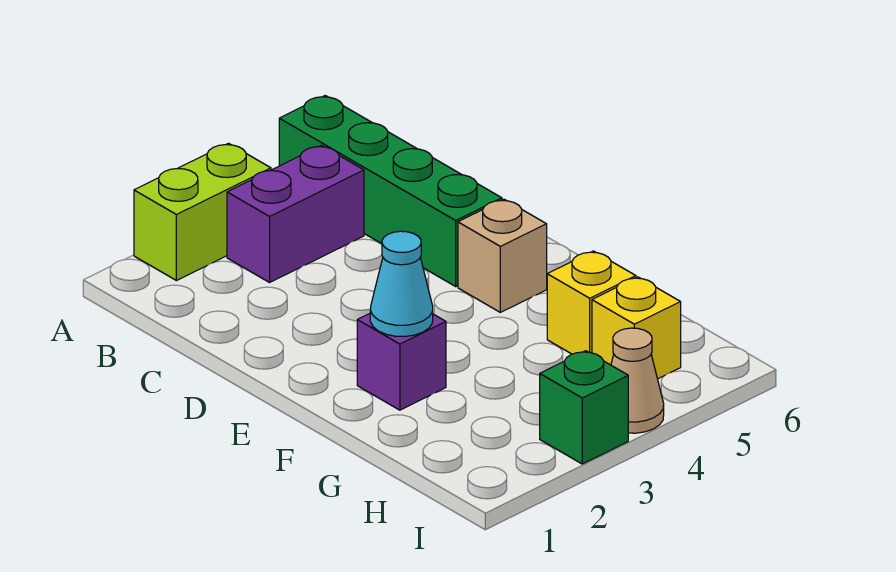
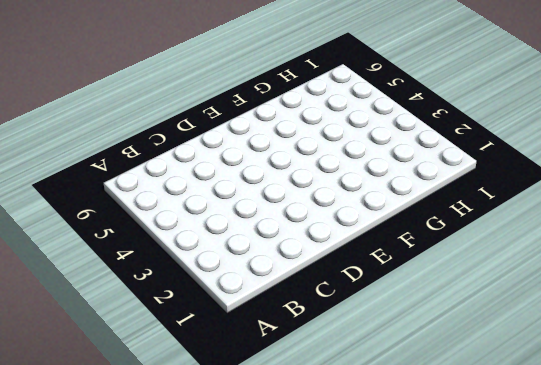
none -> lime 1x2 brick [134,143,271,281]
none -> green 1x4 brick [279,96,502,286]

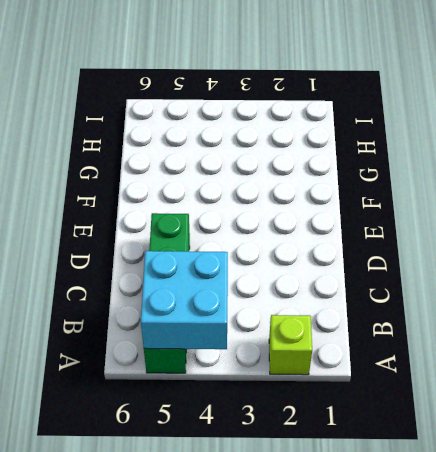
lime 1x1 brick [269,315,312,375] -> lime 1x2 brick [134,143,271,281]
cyan 2x2 brick [141,251,228,349] -> none
none -> purple 1x2 brick [227,145,364,282]
none -> tan 1x1 brick [458,199,547,312]

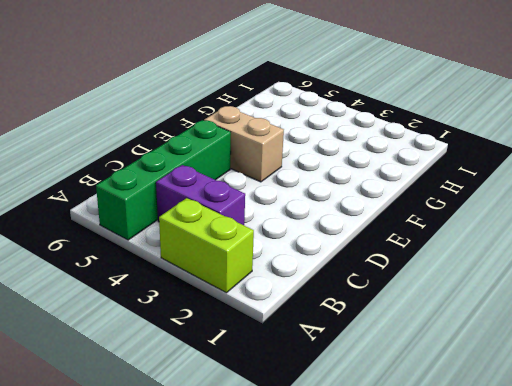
tan 1x2 brick [204,106,284,182] -> tan 1x1 brick [458,199,547,312]
none -> purple 1x1 brick [357,314,446,410]
none -> yellow 1x1 brick [547,251,636,354]

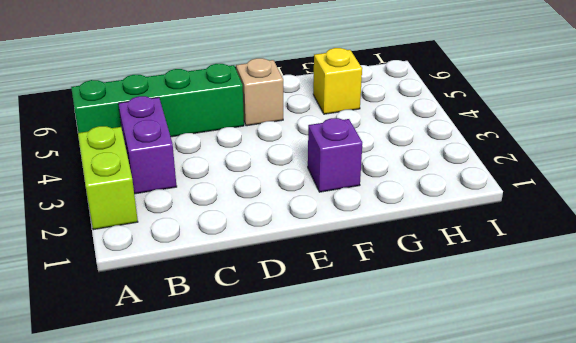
none -> yellow 1x1 brick [592,277,681,379]
none -> green 1x1 brick [540,351,628,464]

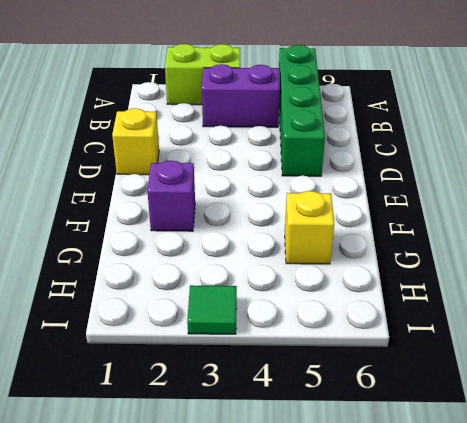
yellow 1x1 brick [112,108,159,175] -> yellow 1x1 brick moved to [592,277,681,379]
green 1x1 tile [187,285,237,334] -> green 1x1 brick [540,351,628,464]
none -> tan 1x1 brick [458,199,547,312]
none -> tan 1x1 cone [611,328,664,433]

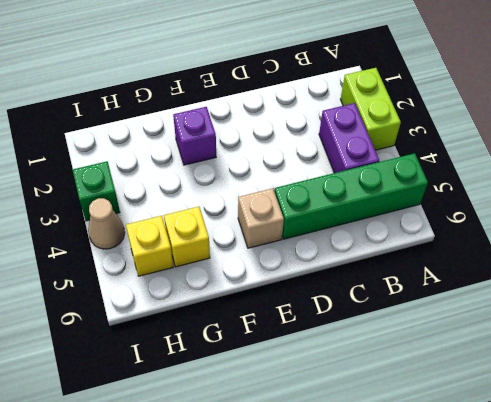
none -> cyan 1x1 cone [370,231,433,337]

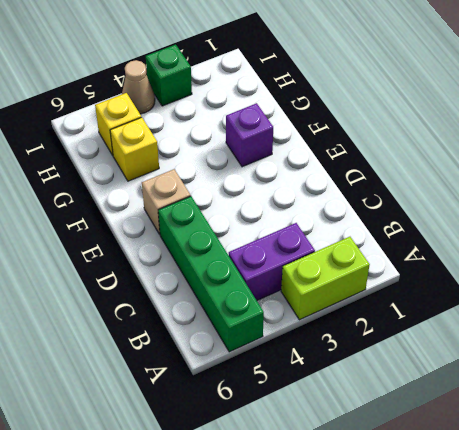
none -> cyan 1x1 cone [370,231,433,337]

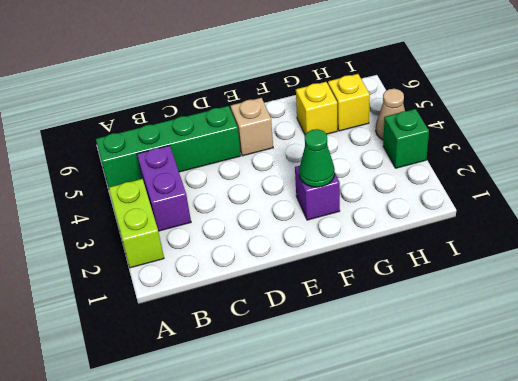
green 1x1 cone [299,129,335,187] -> cyan 1x1 cone [370,231,433,337]

